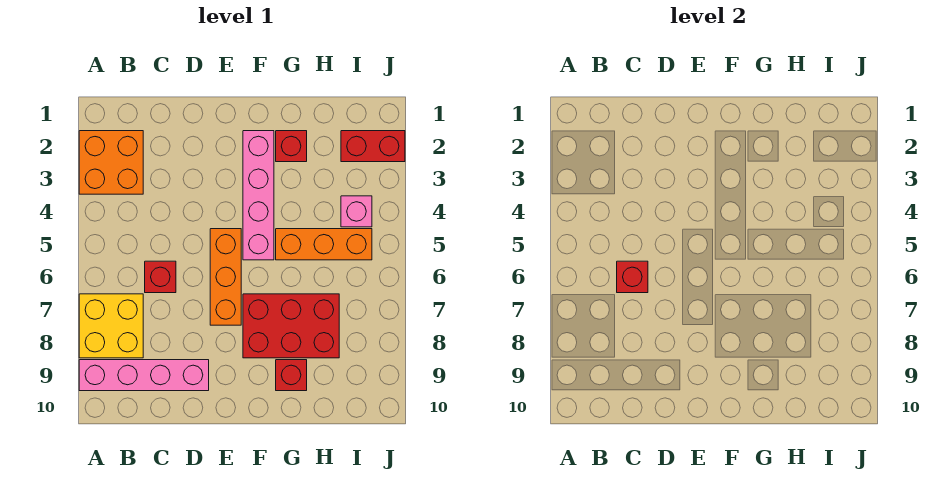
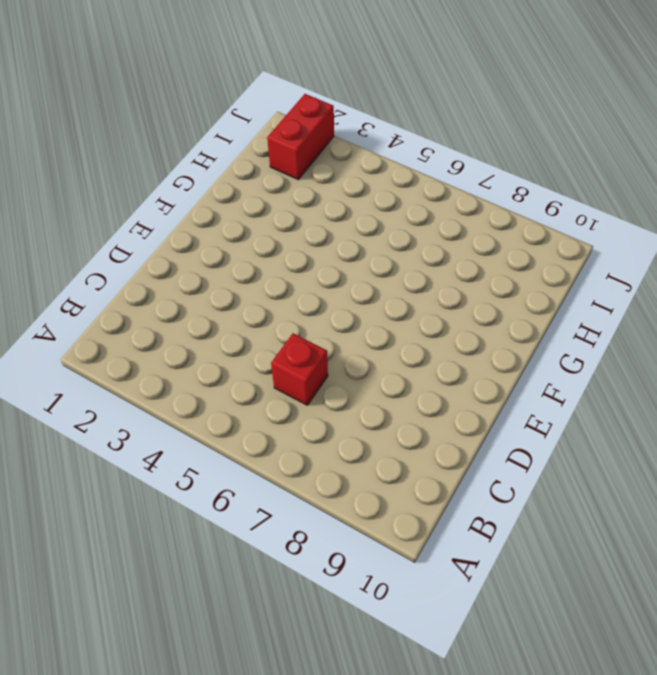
none -> orange 2x2 brick [79,131,143,194]
none -> yellow 2x2 brick [79,294,143,358]
none -> pink 1x4 brick [79,360,209,391]

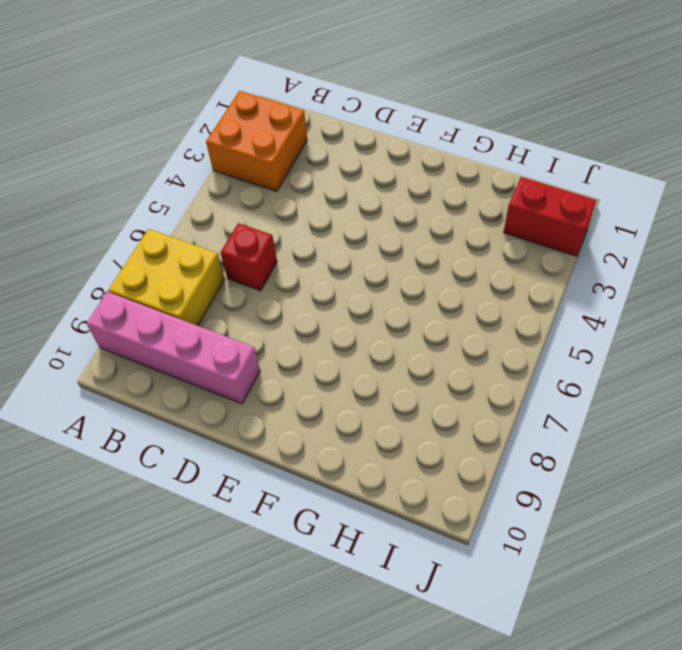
none -> orange 1x3 brick [210,229,241,325]
none -> pink 1x4 brick [243,131,274,260]
none -> red 2x3 brick [243,294,339,358]

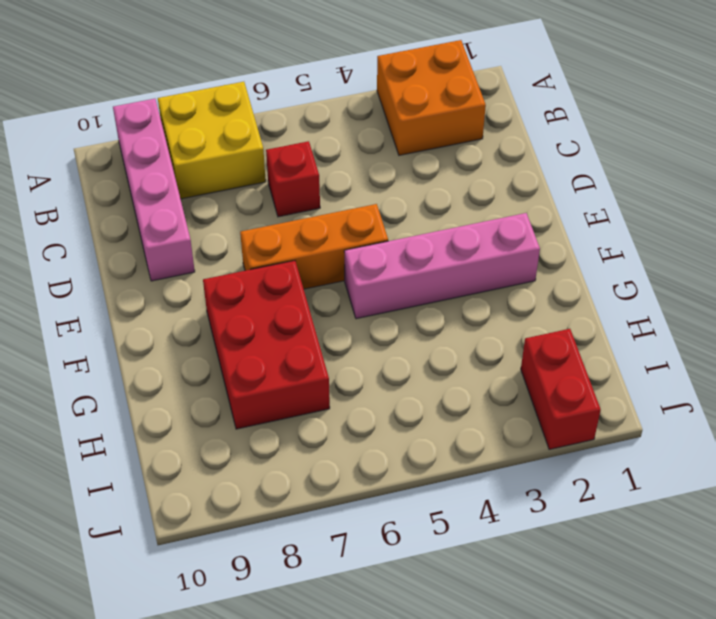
none -> red 1x1 brick [276,131,307,162]
none -> orange 1x3 brick [276,229,372,260]
none -> red 1x1 brick [276,360,307,391]

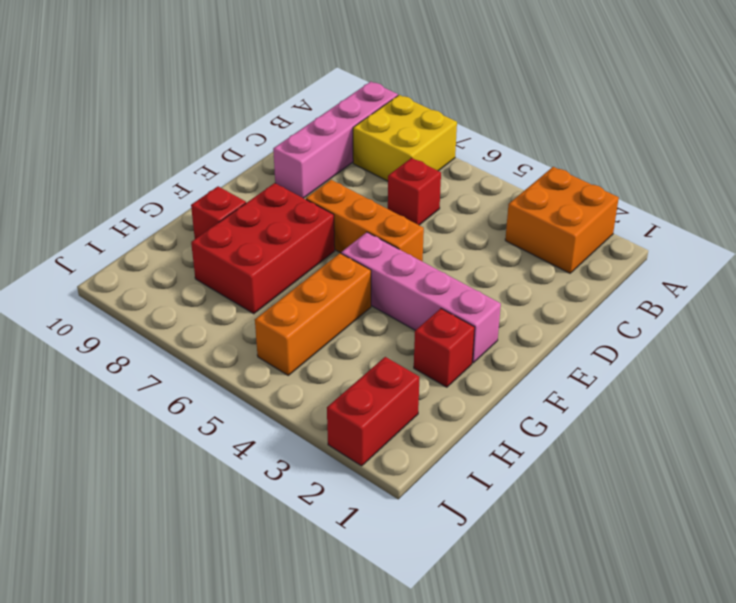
none -> pink 1x1 brick [341,196,372,227]
none -> red 1x1 brick [617,261,648,293]

